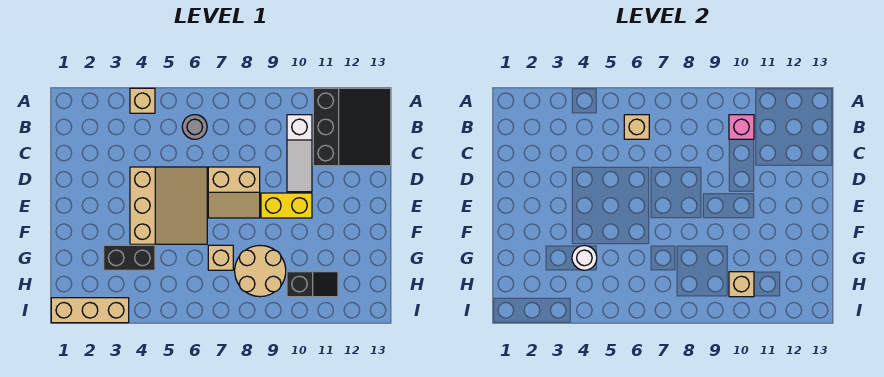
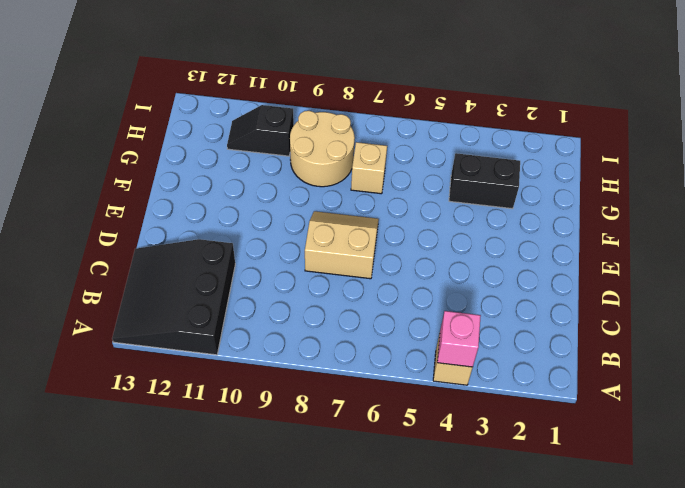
pink 1x1 brick [437,311,481,367] -> pink 1x1 brick moved to [729,115,754,139]
none -> grey 1x1 round brick [182,115,207,139]
none -> white 1x3 slope [287,115,312,192]
none -> tan 3x3 slope [130,167,207,244]

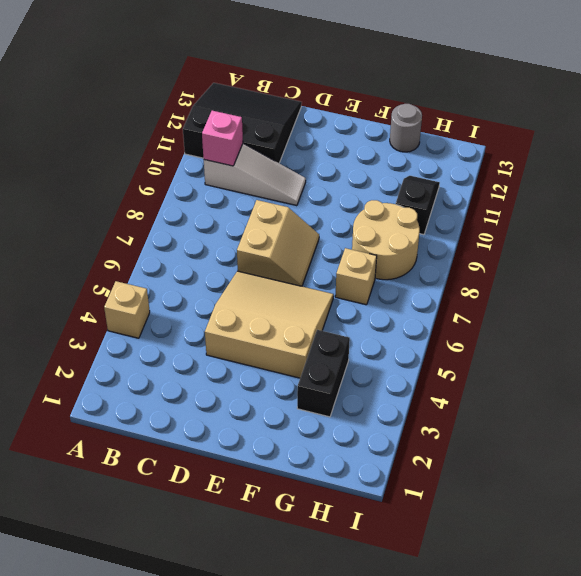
grey 1x1 round brick [390,104,422,152] -> grey 1x1 round brick moved to [182,115,207,139]
none -> yellow 1x2 brick [261,193,312,218]
none -> tan 1x3 brick [51,298,129,323]
none -> tan 1x1 brick [624,115,649,139]

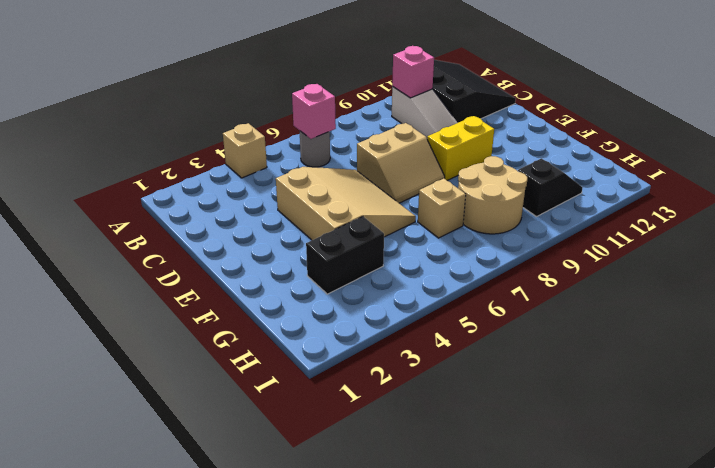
pink 1x1 brick [292,84,336,139] -> tan 1x1 brick [624,115,649,139]
none -> tan 1x3 brick [51,298,129,323]
none -> white 1x1 round brick [572,245,597,270]
none -> tan 1x1 brick [729,272,754,297]

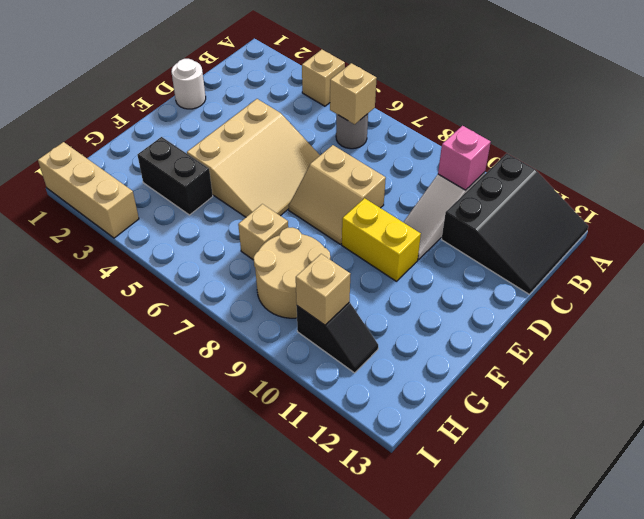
white 1x1 round brick [171,59,206,109] -> white 1x1 round brick moved to [572,245,597,270]

